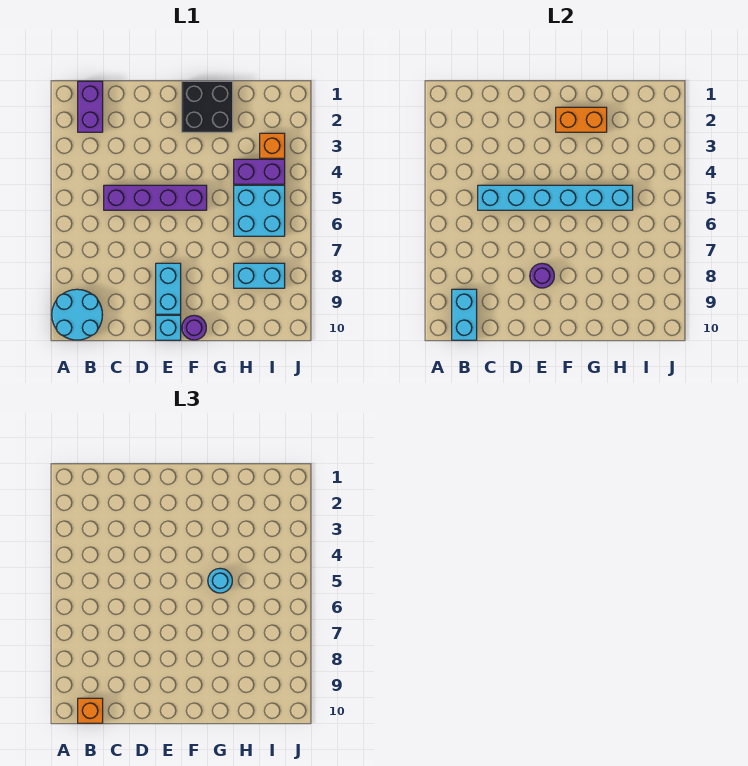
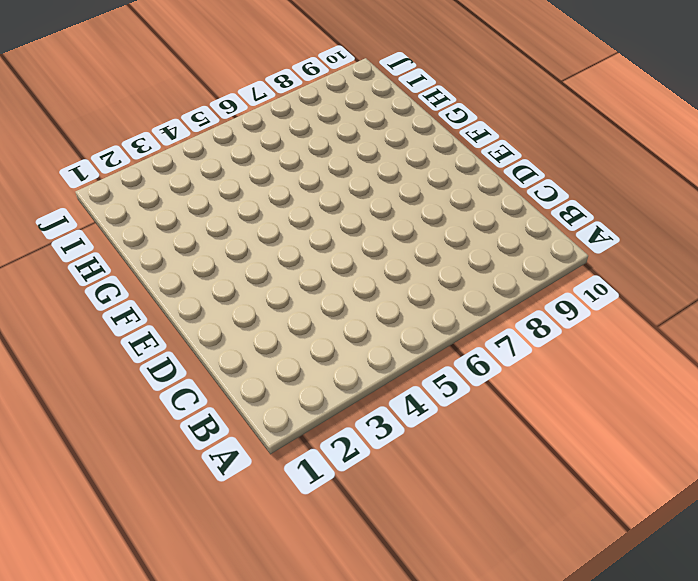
none -> cyan 2x2 round brick [52,289,102,340]
none -> purple 1x2 brick [78,81,103,132]
none -> purple 1x4 brick [104,185,207,210]

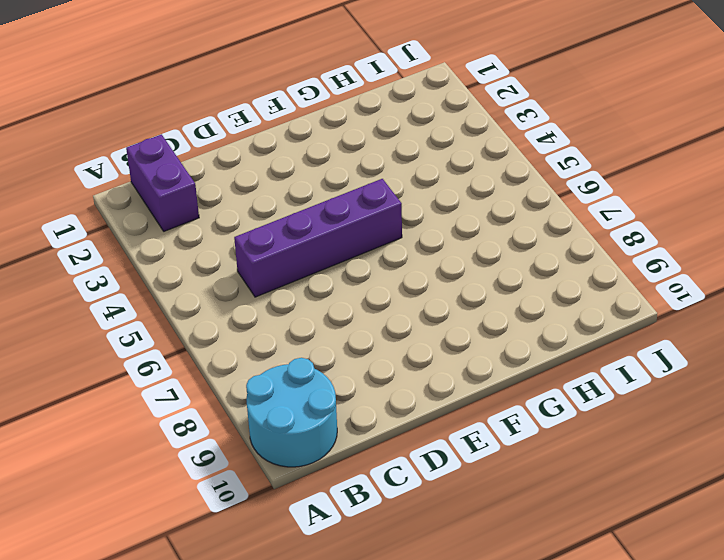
none -> cyan 1x2 brick [156,263,181,314]
none -> cyan 1x1 brick [156,315,181,340]
none -> black 2x2 brick [182,81,233,132]

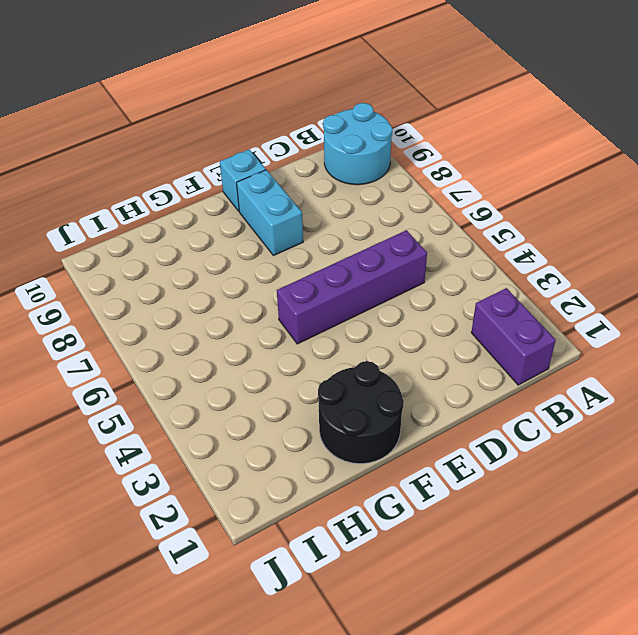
black 2x2 round brick [318,361,404,464] -> black 2x2 brick [182,81,233,132]
none -> purple 1x1 round brick [182,315,206,340]
none -> purple 1x2 brick [234,159,285,184]
none -> cyan 2x2 brick [234,185,285,236]

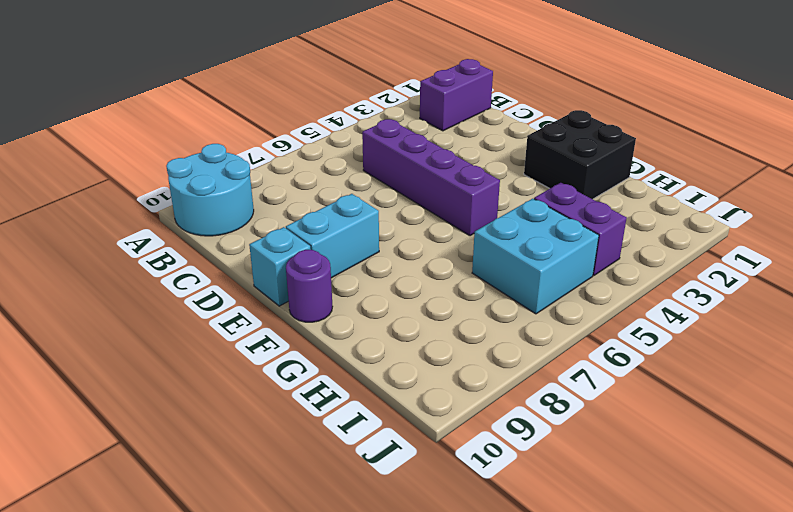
none -> cyan 1x2 brick [234,263,285,288]
none -> orange 1x1 brick [260,133,285,158]
none -> cyan 1x2 brick [452,289,477,340]

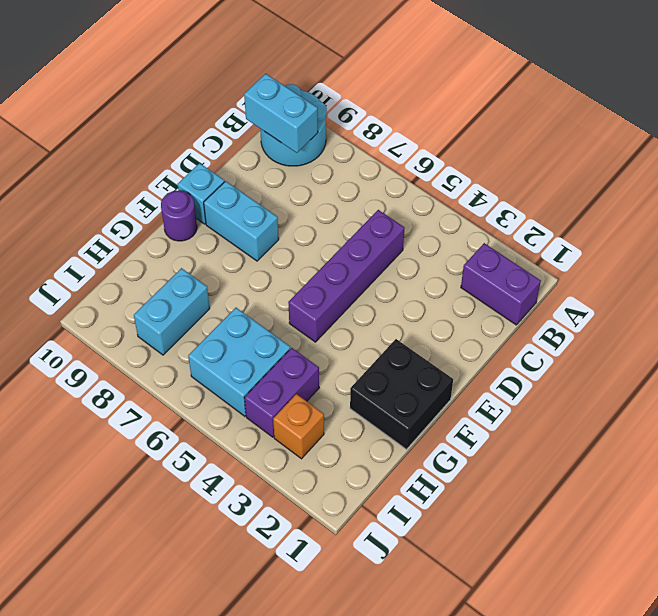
none -> cyan 1x6 brick [478,185,633,210]
none -> purple 1x1 round brick [530,263,554,288]
none -> orange 1x2 brick [556,107,607,132]

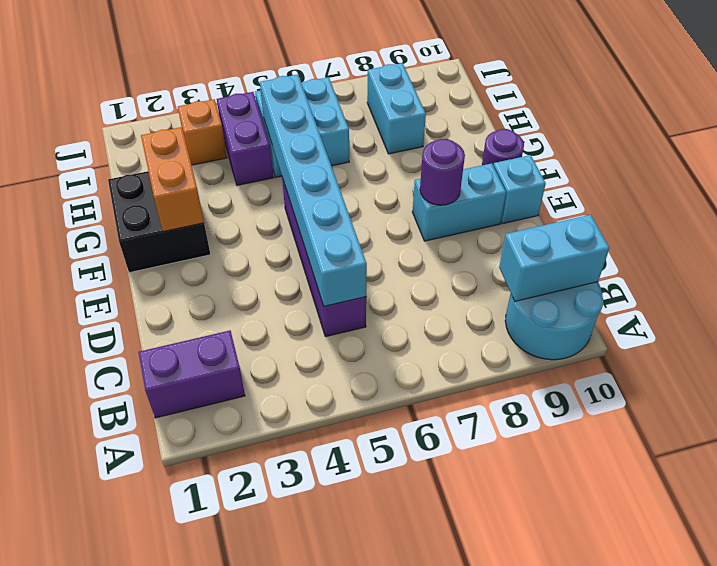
none -> orange 1x1 brick [78,698,103,723]
none -> cyan 1x1 round brick [208,568,232,593]

